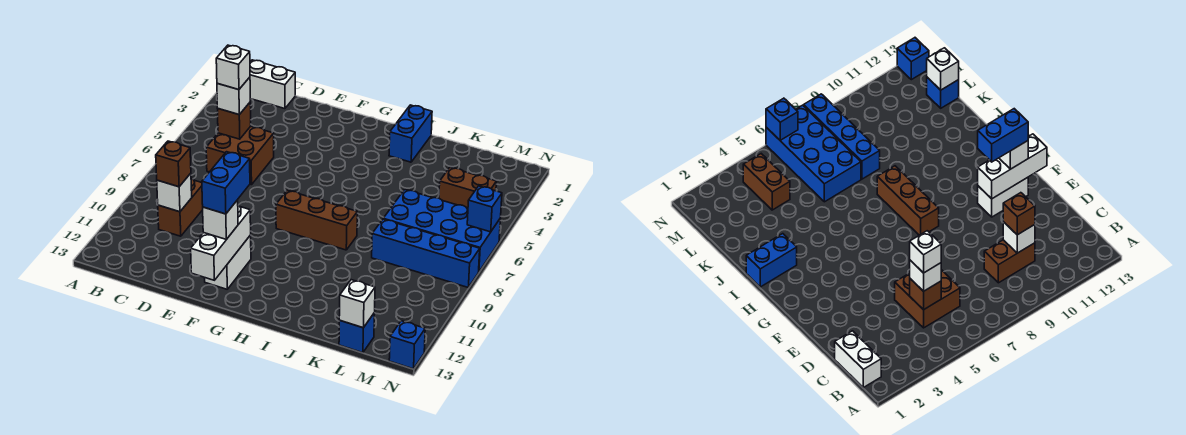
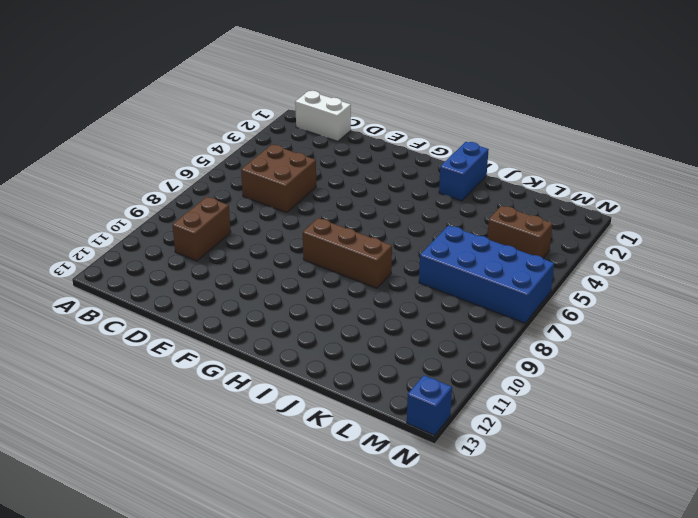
none -> white 1x2 brick [205,235,251,289]
none -> blue 1x4 brick [372,219,480,287]
none -> blue 1x1 brick [339,313,375,353]

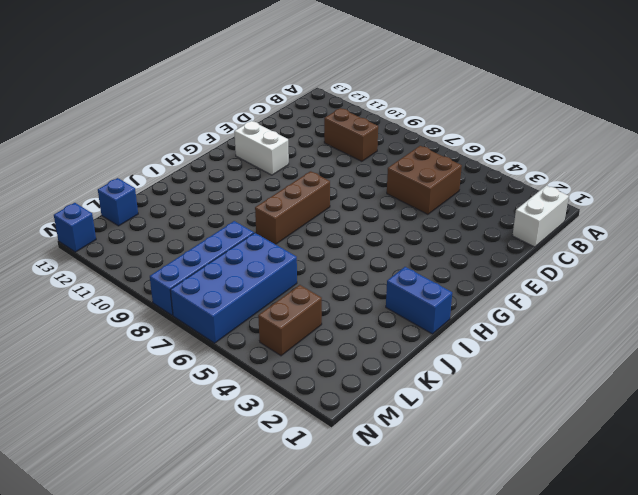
none -> brown 1x1 brick [218,103,251,139]
none -> white 1x1 brick [157,173,192,212]
none -> white 1x3 brick [191,205,251,280]

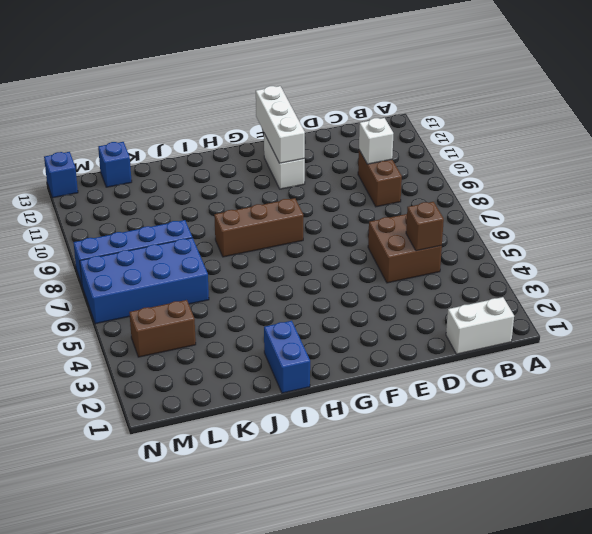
none -> white 1x1 brick [339,280,375,328]
none -> blue 1x1 brick [467,186,502,232]
none -> white 1x1 brick [217,77,250,114]

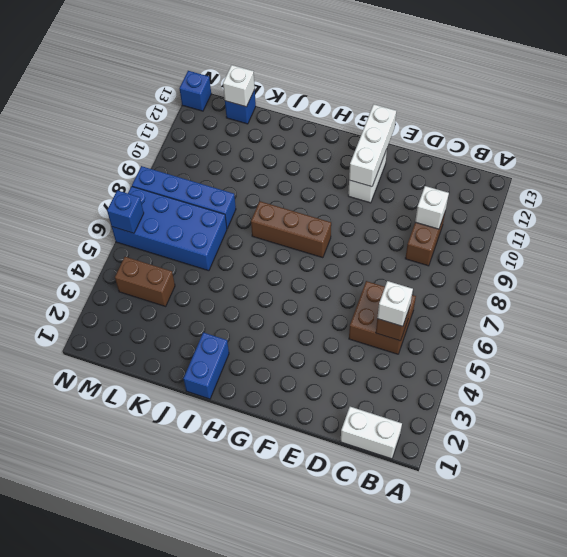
none -> brown 1x1 brick [156,141,191,187]
none -> white 1x1 brick [203,200,238,239]
none -> white 1x1 brick [216,45,250,90]

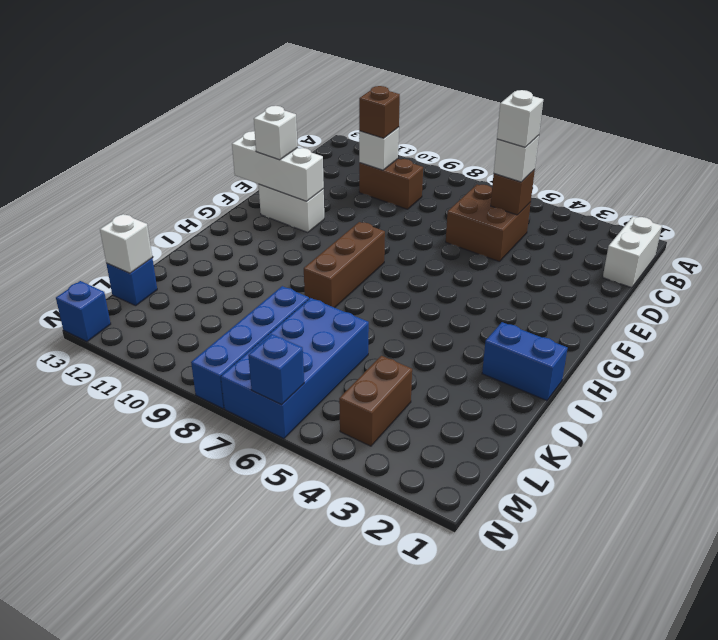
none -> blue 1x2 brick [202,152,250,214]

